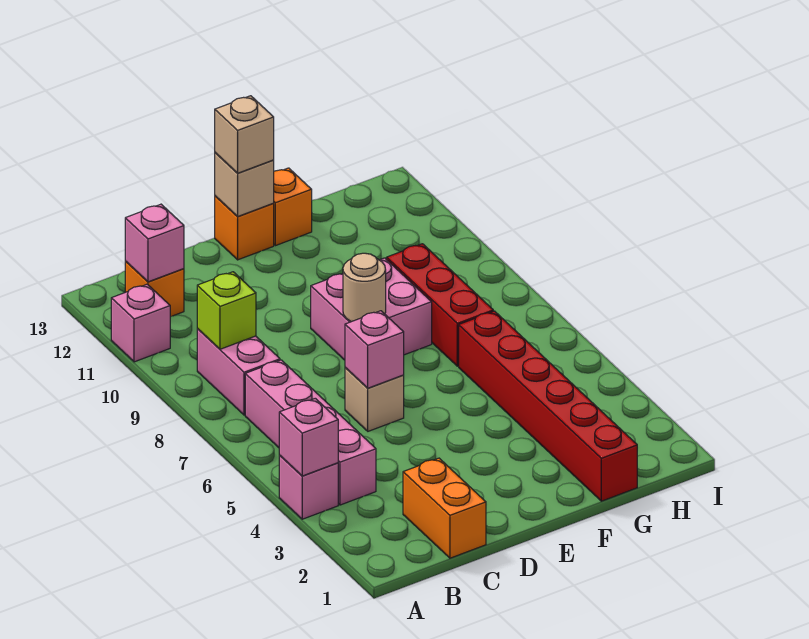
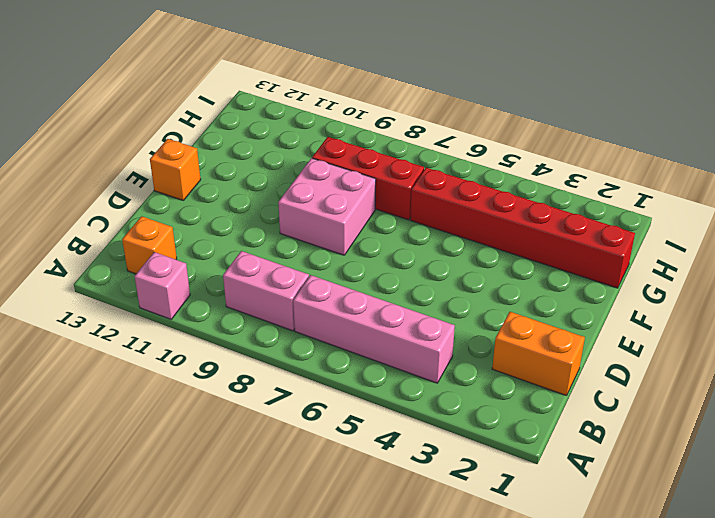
none -> pink 1x1 brick [279,455,338,519]
none -> tan 1x1 brick [345,368,404,431]
none -> orange 1x1 brick [273,168,312,246]

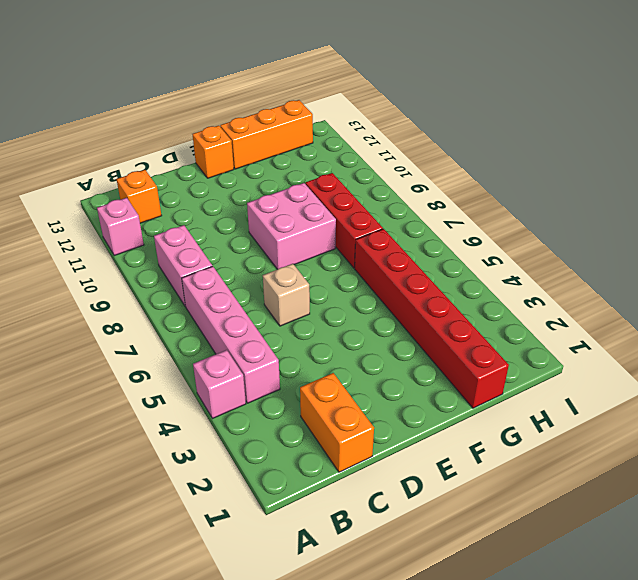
orange 1x3 brick [220,100,313,169] -> orange 1x1 brick [273,168,312,246]
none -> pink 1x1 brick [279,398,338,476]
none -> lime 1x1 brick [197,272,256,349]
none -> pink 1x1 brick [125,204,184,282]

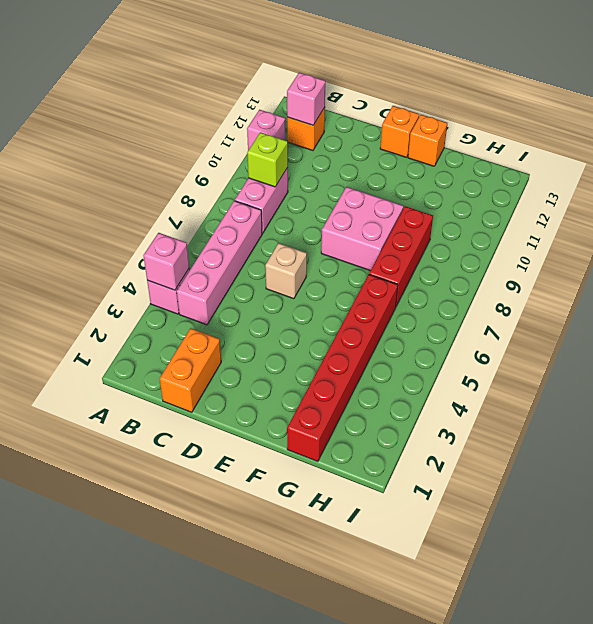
none -> pink 1x1 brick [345,311,404,388]
none -> tan 1x1 round brick [343,253,386,322]
none -> tan 1x1 brick [215,153,274,217]

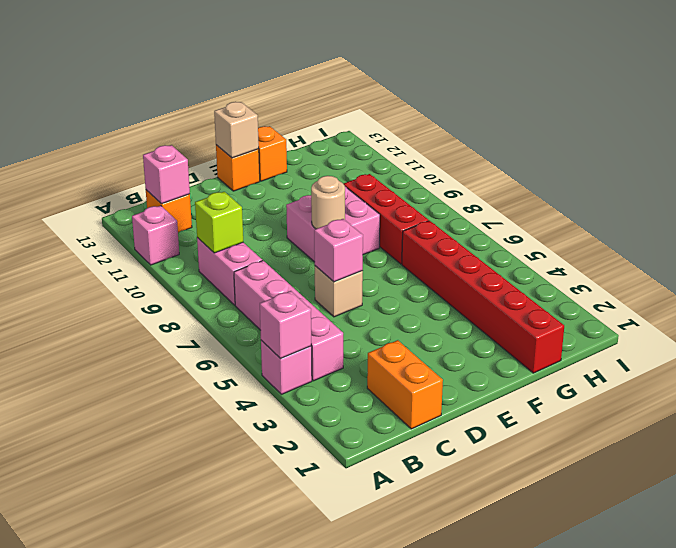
none -> tan 1x1 brick [215,96,274,173]

